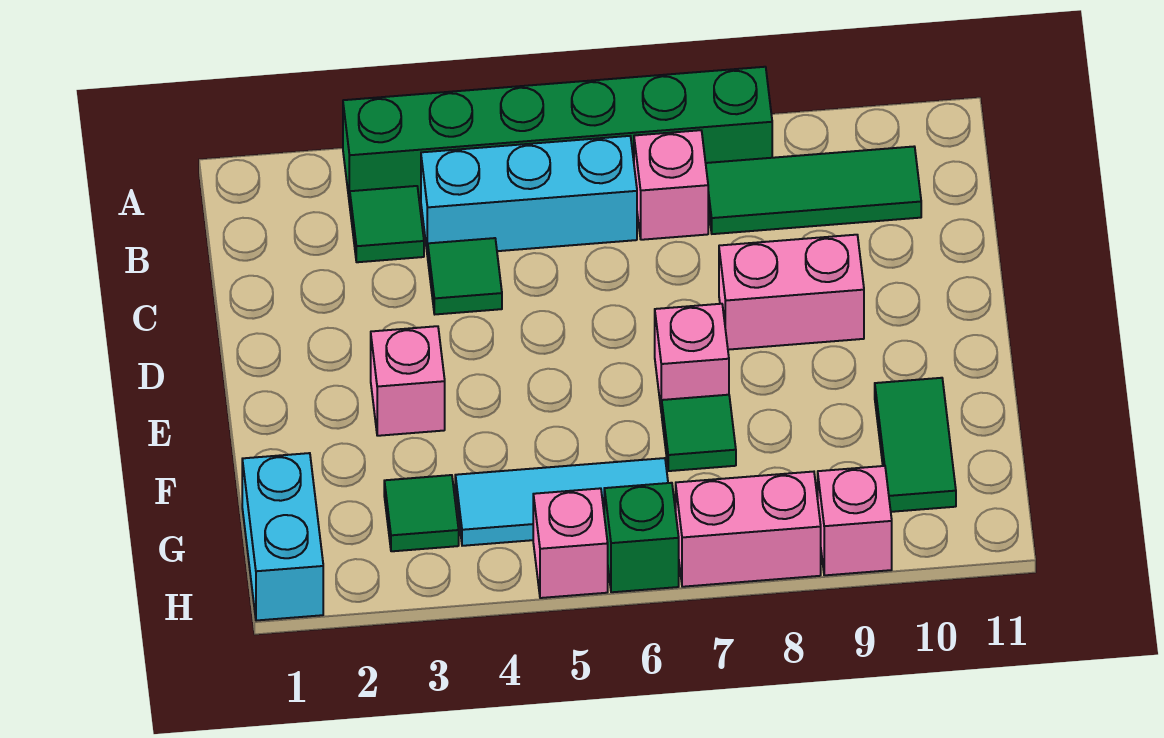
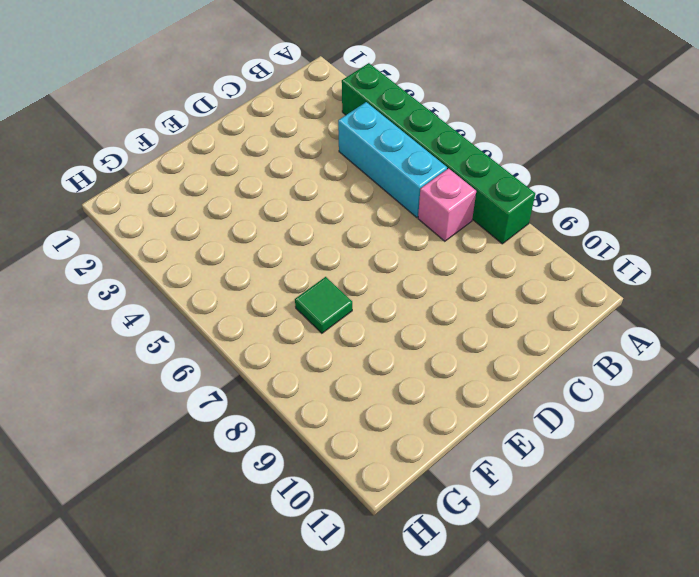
none -> green 1x1 tile [350,186,424,262]
none -> green 1x3 tile [706,147,921,234]
none -> green 1x1 tile [428,238,502,314]

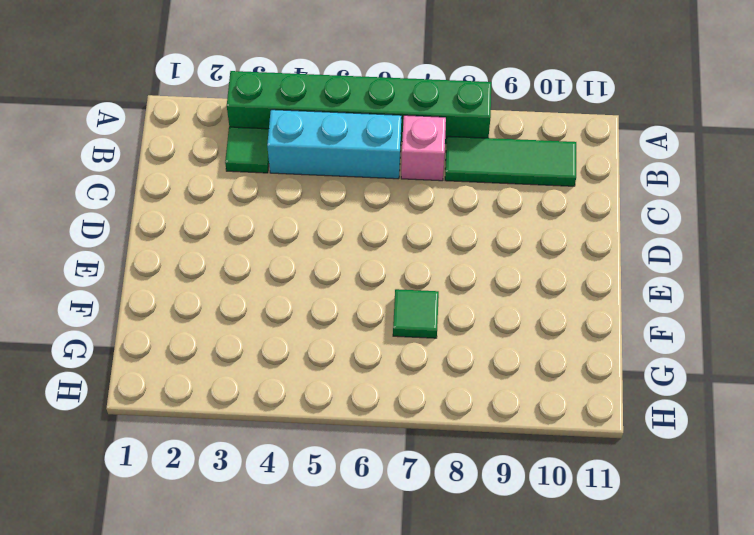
none -> green 1x1 tile [428,238,502,314]
none -> pink 1x2 brick [719,235,864,350]
none -> pink 1x1 brick [371,326,445,436]

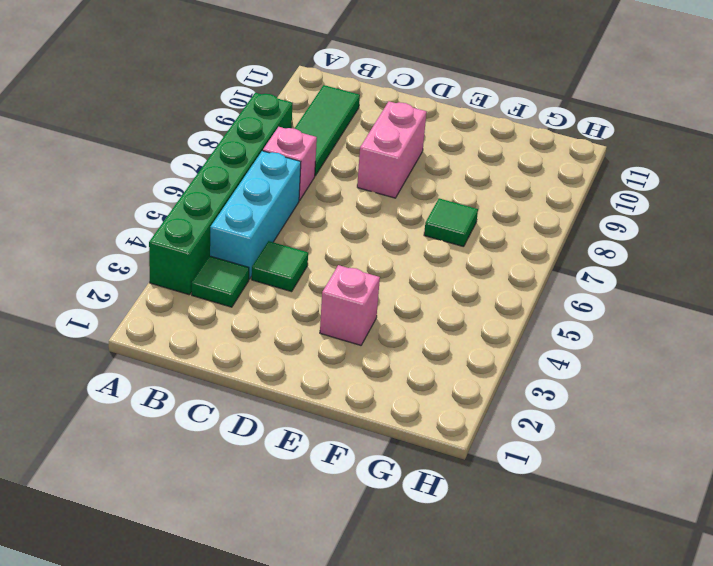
none -> pink 1x1 brick [655,304,729,413]
none -> green 1x2 tile [875,378,956,512]
none -> cyan 1x2 brick [242,453,323,621]

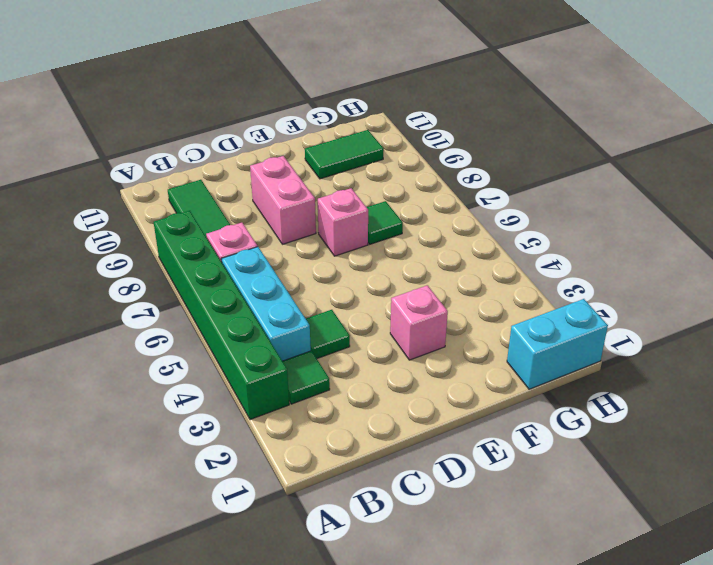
none -> green 1x1 tile [384,475,459,551]
none -> cyan 1x3 tile [455,458,668,546]
none -> pink 1x1 brick [533,488,608,598]

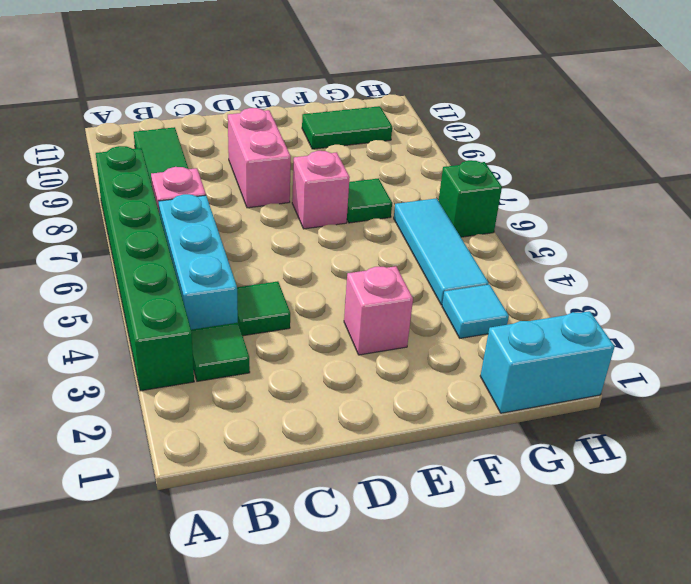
cyan 1x1 tile [442,285,509,338] -> green 1x1 tile [384,475,459,551]
none -> pink 1x1 brick [533,488,608,598]
none -> pink 1x2 brick [676,472,821,587]
none -> pink 1x1 brick [818,466,892,575]

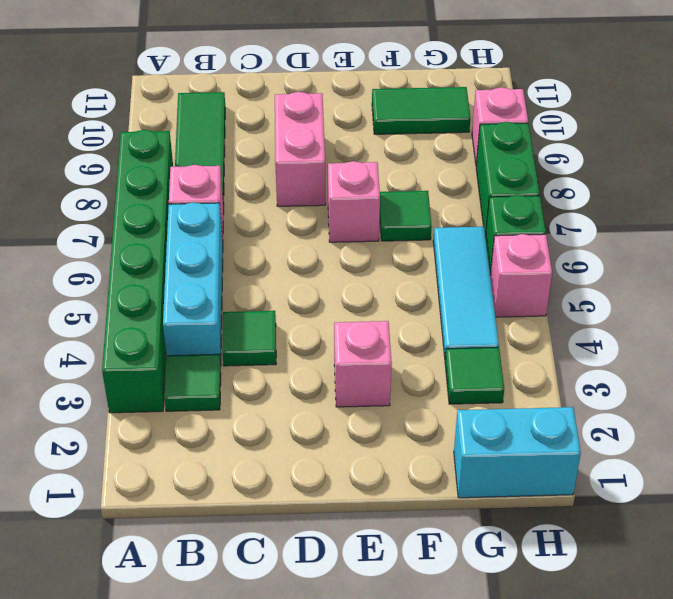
green 1x2 brick [476,122,540,237] -> pink 1x2 brick [676,472,821,587]

